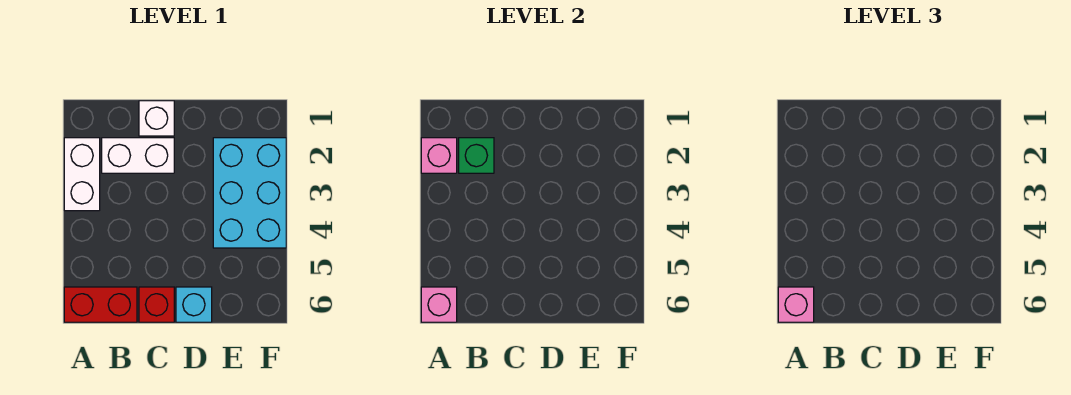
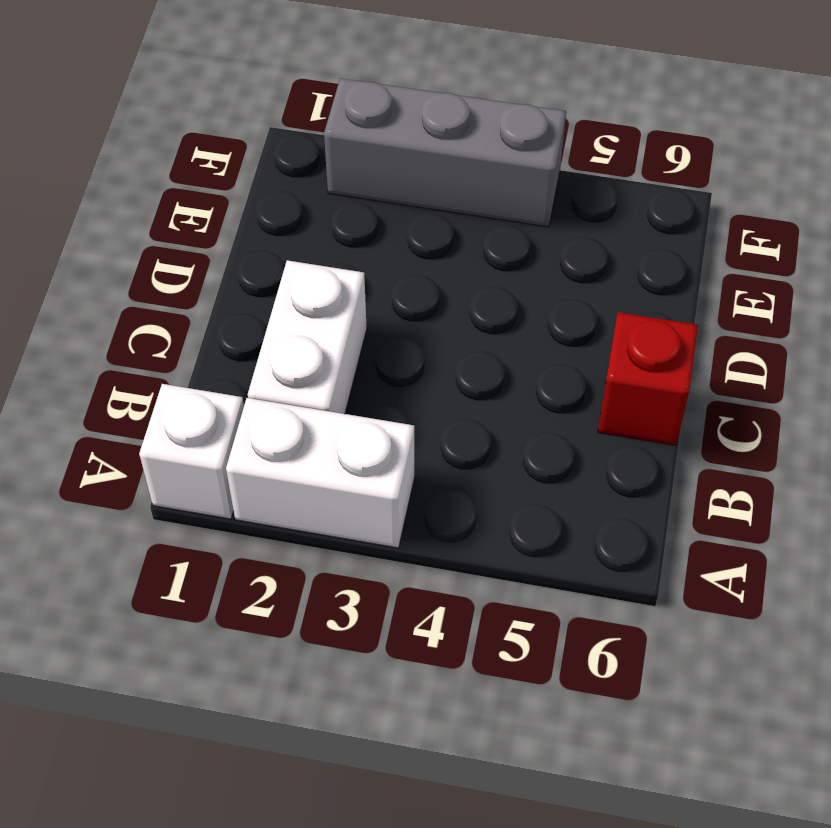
white 1x1 brick [139,384,244,519] -> white 1x1 brick moved to [139,101,174,136]
grey 1x3 brick [324,78,566,227] -> cyan 2x3 brick [213,138,286,248]
none -> red 1x2 brick [64,287,137,322]
none -> cyan 1x1 brick [176,287,212,322]

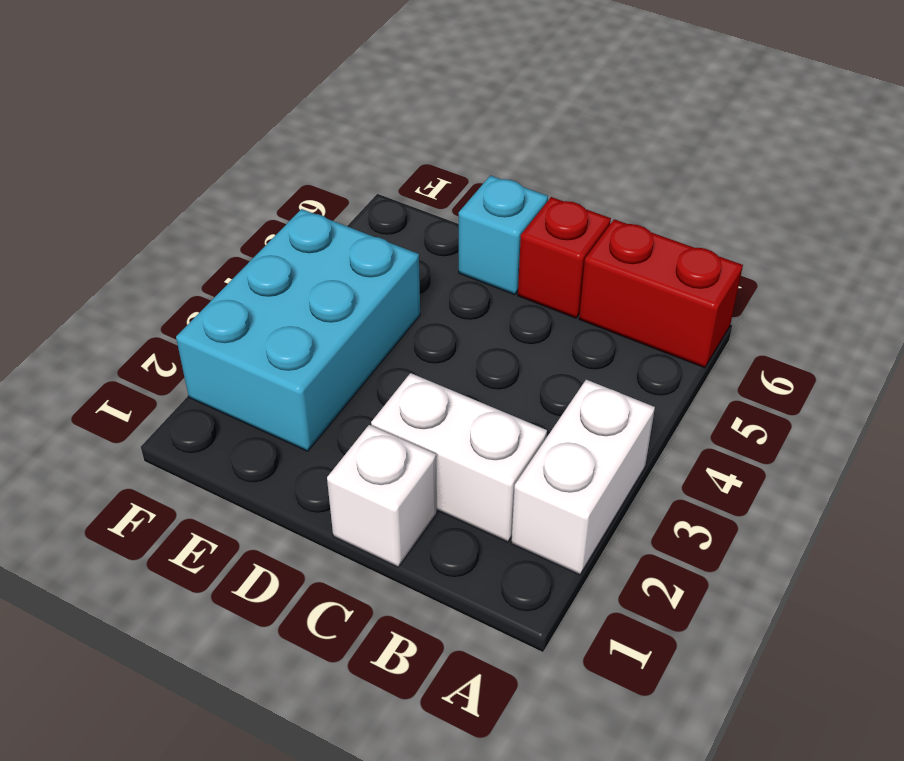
none -> pink 1x1 brick [421,138,457,173]
none -> pink 1x1 brick [421,287,457,322]

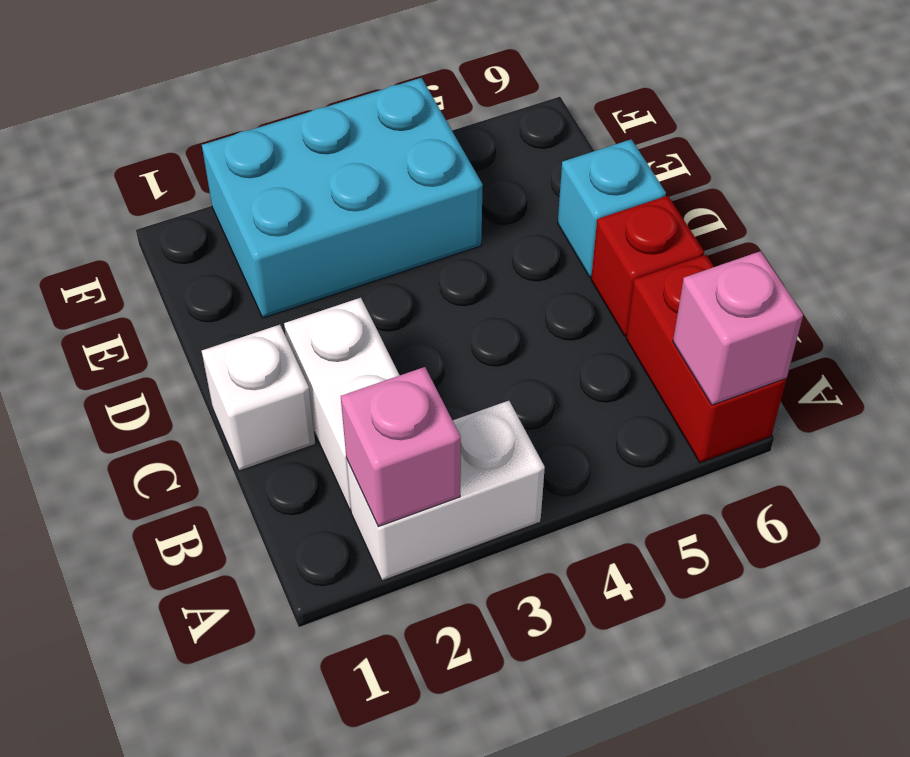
none -> green 1x1 brick [459,138,494,173]
none -> pink 1x1 brick [778,287,814,322]

